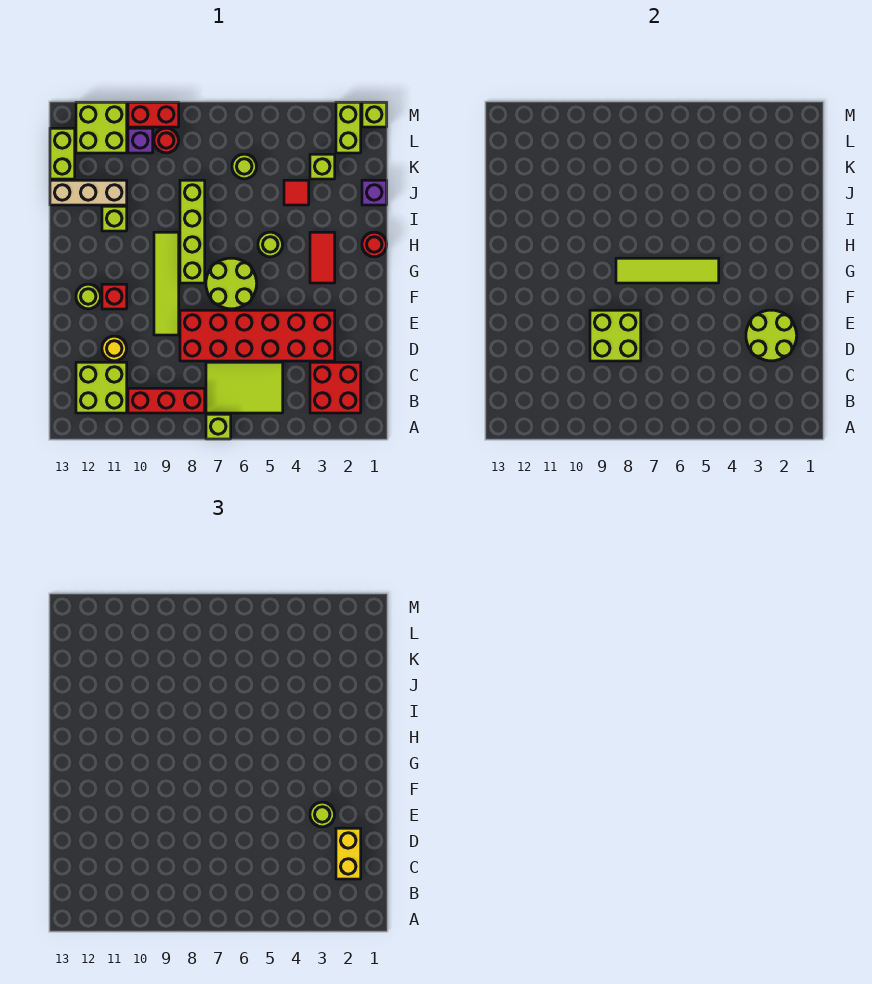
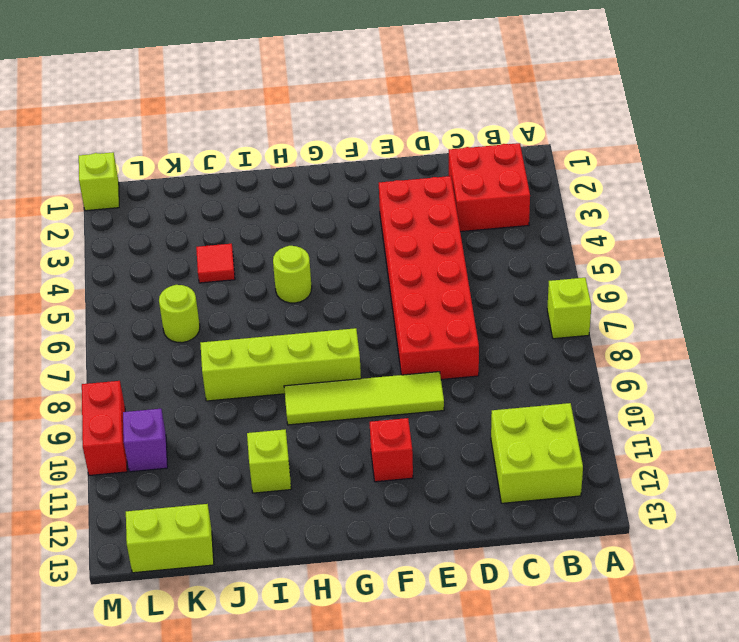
none -> lime 2x3 tile [206,362,283,413]
none -> red 1x3 brick [128,388,205,413]
none -> yellow 1x1 round brick [102,336,127,361]
none -> lime 2x2 round brick [206,258,257,309]

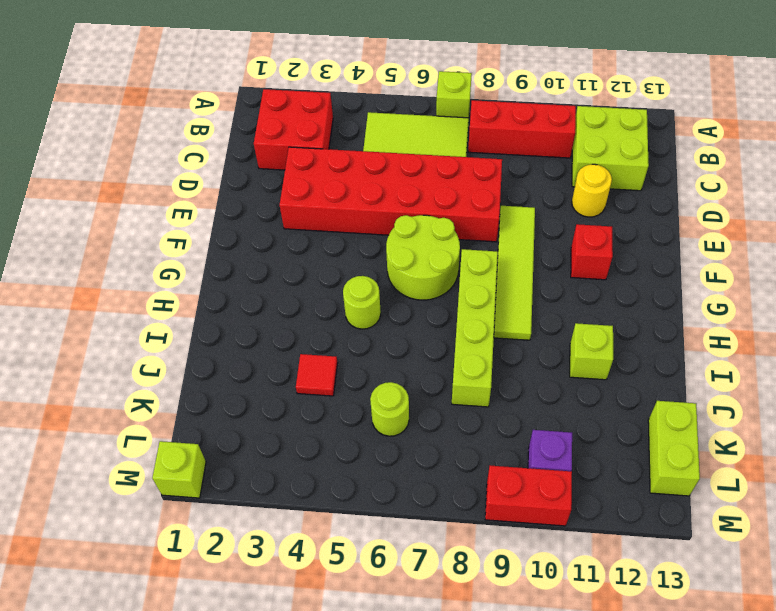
none -> lime 1x1 round brick [76,284,101,309]
none -> red 1x2 tile [310,232,335,283]
none -> red 1x1 round brick [362,232,387,257]
none -> purple 1x1 brick [362,180,387,205]

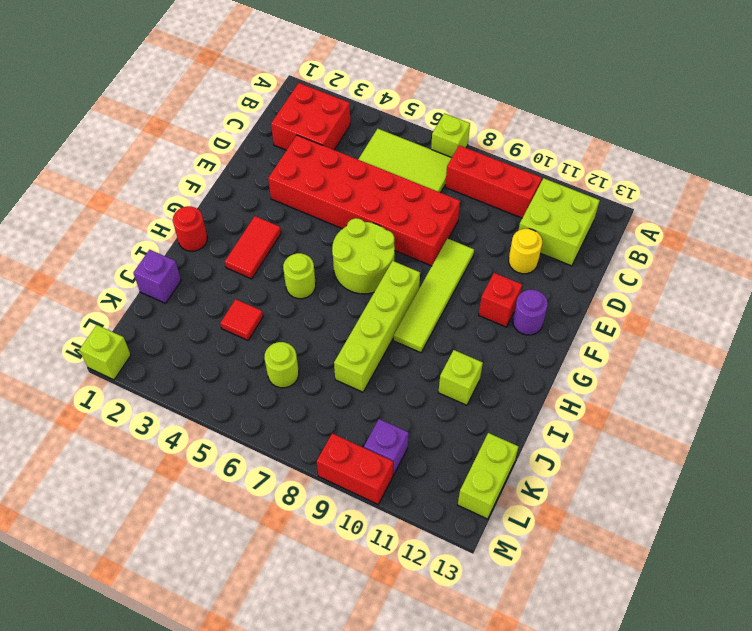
purple 1x1 round brick [513,290,548,335] -> lime 1x1 round brick [76,284,101,309]
none -> tan 1x3 brick [50,180,127,205]
none -> lime 1x1 brick [310,154,335,179]
none -> lime 1x2 brick [336,102,361,153]
none -> red 1x1 round brick [154,128,179,153]

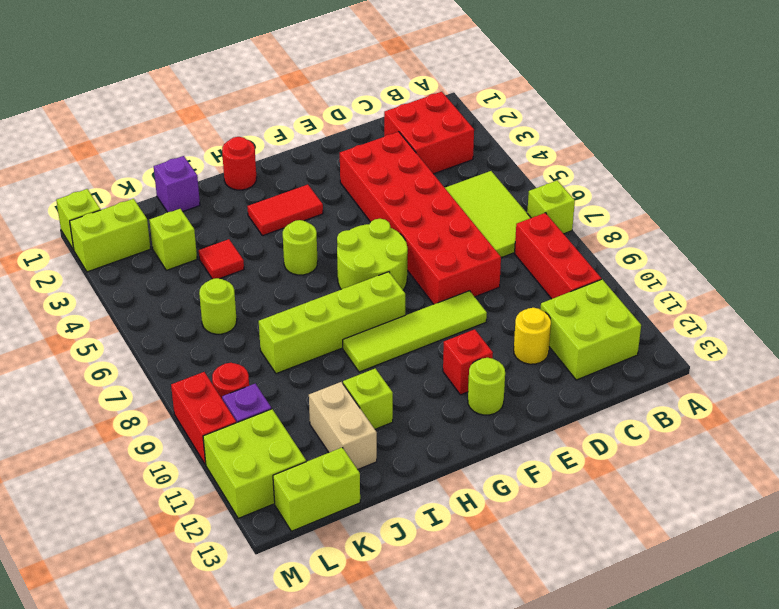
tan 1x2 brick [309,382,377,469] -> tan 1x3 brick [50,180,127,205]
none -> lime 2x2 round brick [746,310,797,361]
none -> lime 2x2 brick [590,310,641,361]
none -> lime 1x4 tile [616,258,719,283]
none -> yellow 1x2 brick [336,828,361,879]

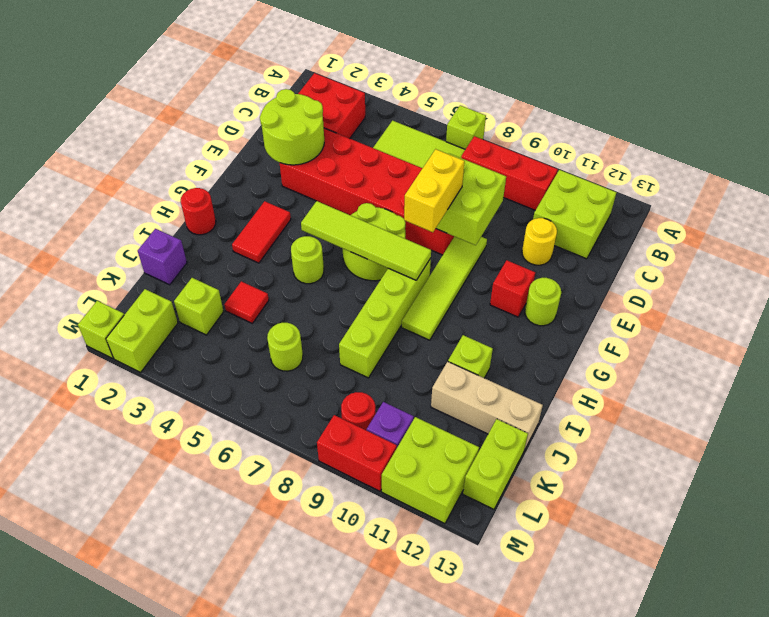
yellow 1x2 brick [404,149,465,232] -> yellow 1x2 brick moved to [336,828,361,879]
none -> lime 1x1 round brick [310,802,335,827]

